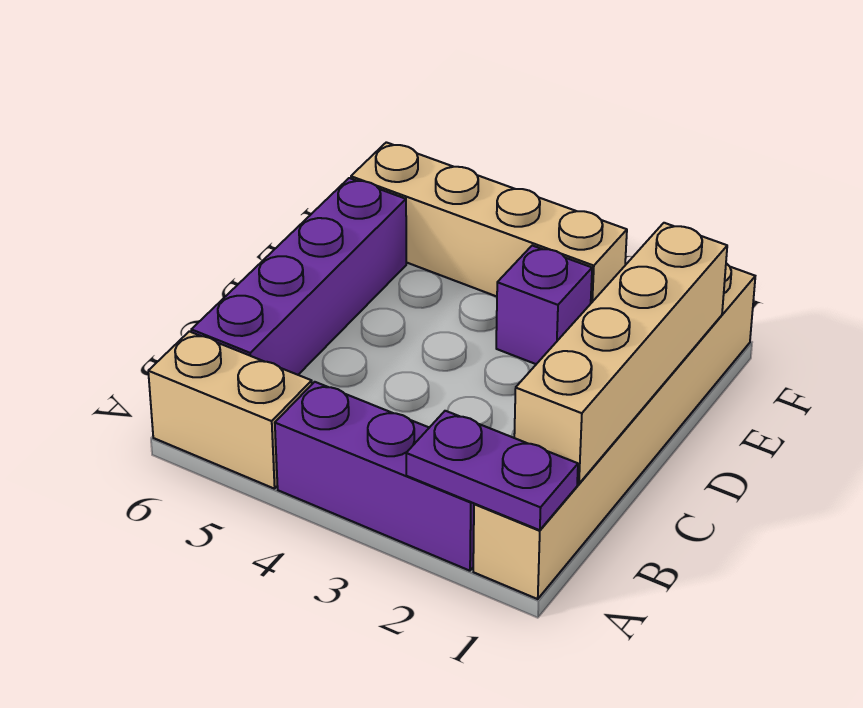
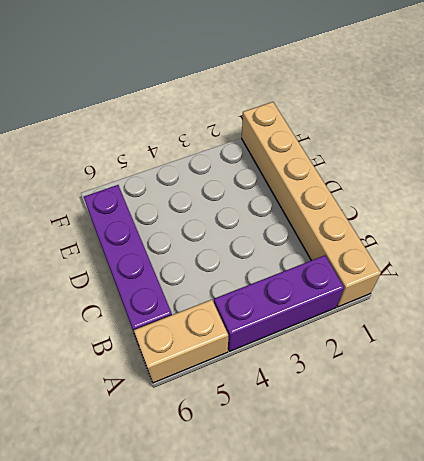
none -> purple 1x1 brick [496,246,592,364]
none -> tan 1x4 brick [351,142,627,303]

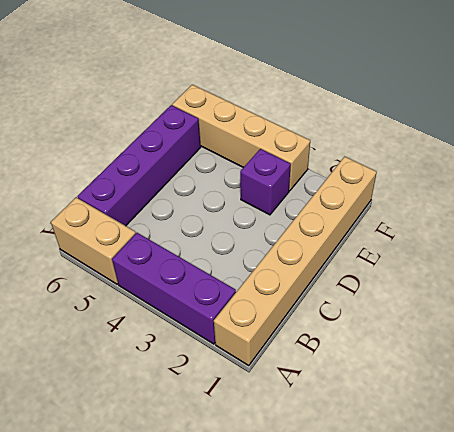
none -> purple 1x2 plate [406,411,578,530]
none -> tan 1x4 brick [514,223,727,484]

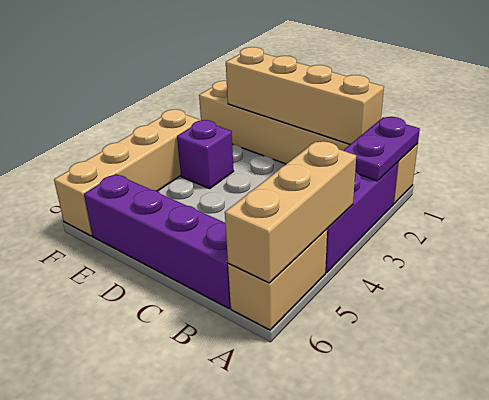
tan 1x3 brick [225,141,356,283] -> none

